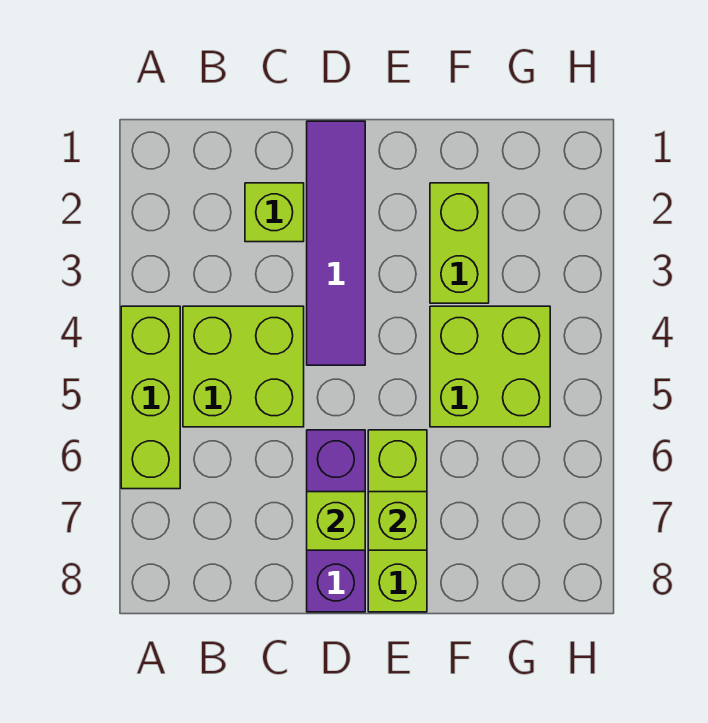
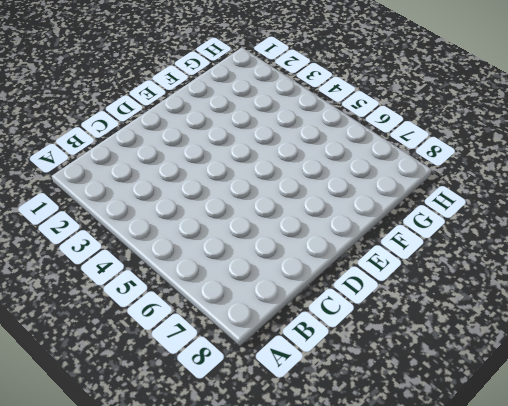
none -> lime 1x3 brick [121,306,180,489]
none -> lime 2x2 brick [183,306,304,427]

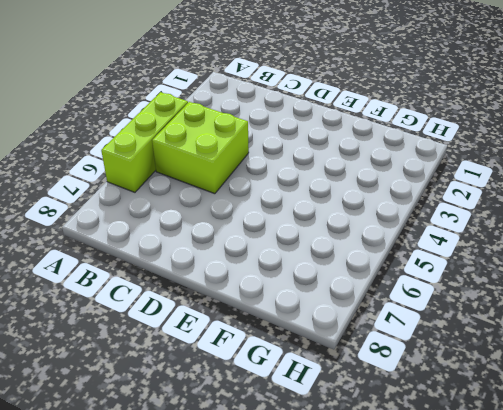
none -> lime 1x1 brick [245,183,304,242]
none -> purple 1x4 tile [307,121,365,365]

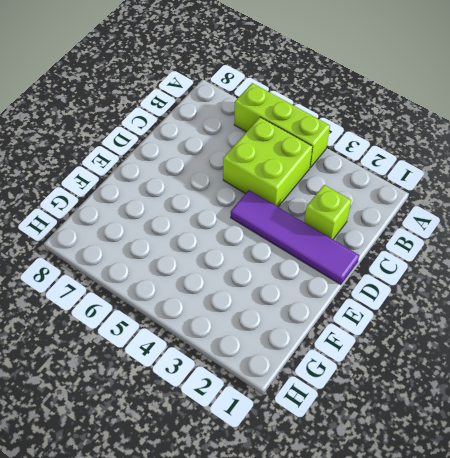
none -> purple 1x3 brick [307,430,365,612]
none -> lime 1x3 brick [368,430,427,612]

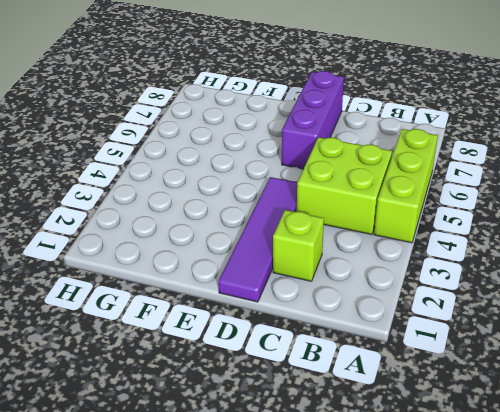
none -> lime 1x3 brick [368,430,427,612]
none -> lime 1x2 brick [430,183,489,303]

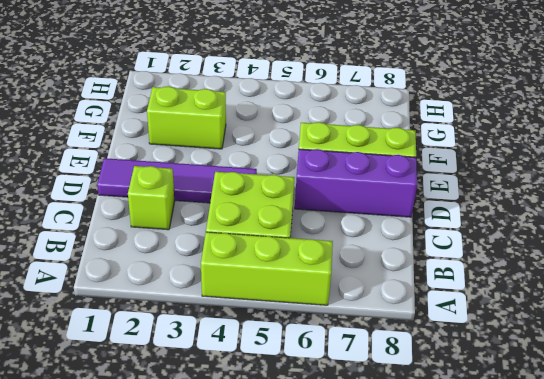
none -> lime 2x2 brick [430,306,550,427]
none -> lime 1x1 brick [307,492,365,550]

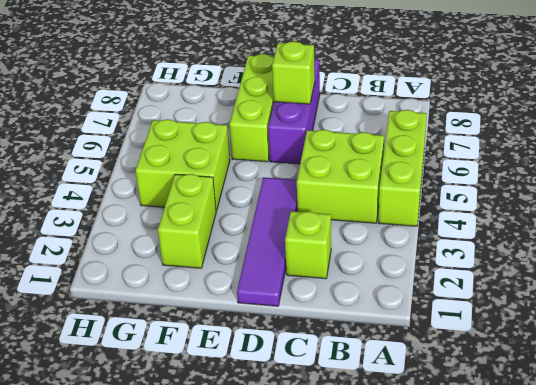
none -> lime 1x1 brick [368,492,427,550]

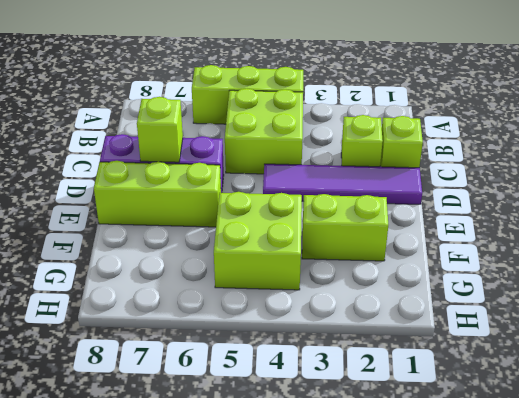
lime 1x1 brick [380,116,423,168] -> lime 1x1 brick moved to [368,492,427,550]

